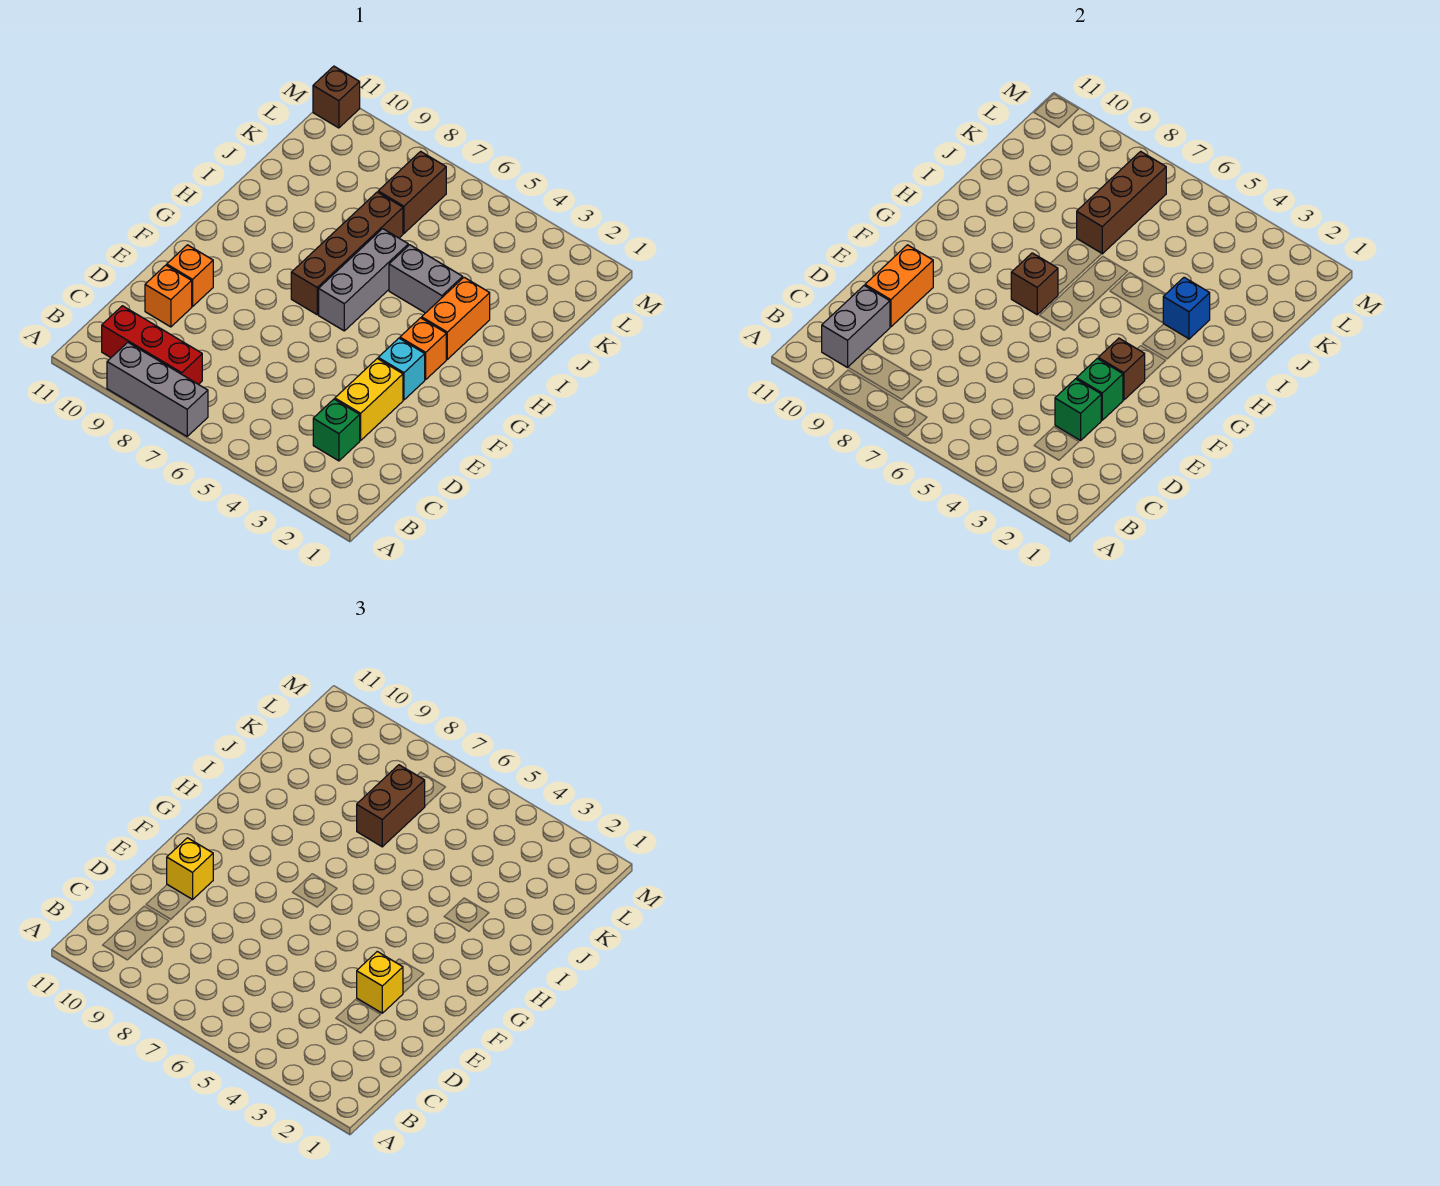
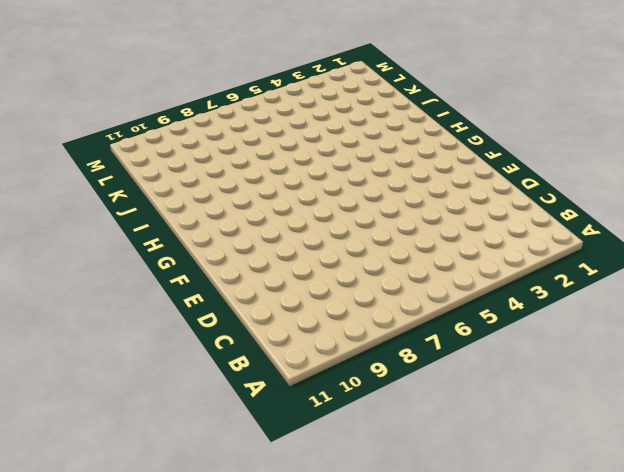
none -> grey 1x3 brick [107,342,208,436]
none -> red 1x3 brick [102,306,202,385]
none -> green 1x1 brick [313,399,360,461]

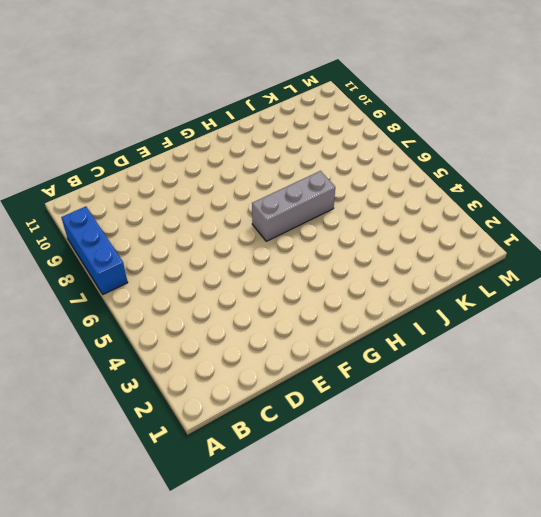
blue 1x3 brick [61,206,128,294] -> grey 1x3 brick [107,342,208,436]
none -> red 1x3 brick [102,306,202,385]
none -> green 1x1 brick [313,399,360,461]
none -> yellow 1x2 brick [335,359,403,440]

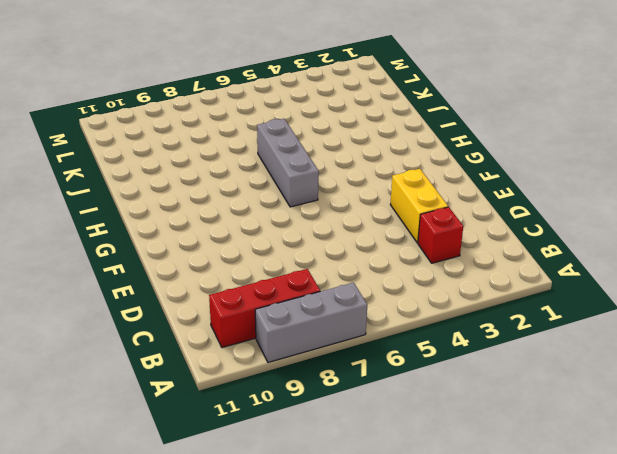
red 1x1 brick [418,207,463,263] -> green 1x1 brick [313,399,360,461]
none -> orange 1x1 brick [145,265,192,327]
none -> orange 1x1 brick [167,245,213,307]
none -> cyan 1x1 brick [378,338,425,400]

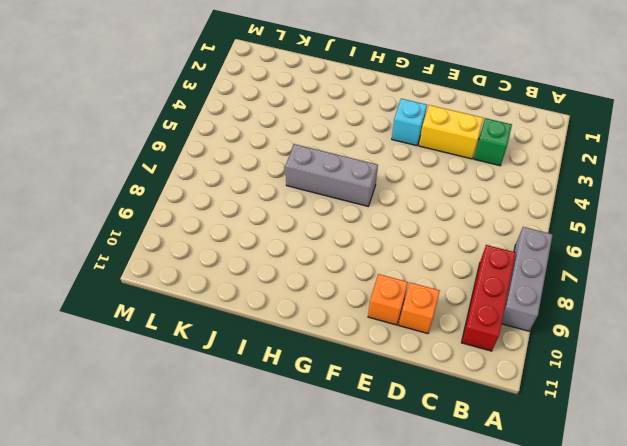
none -> orange 1x1 brick [400,318,446,380]
none -> brown 1x4 brick [291,192,403,315]
none -> orange 1x2 brick [422,277,490,359]

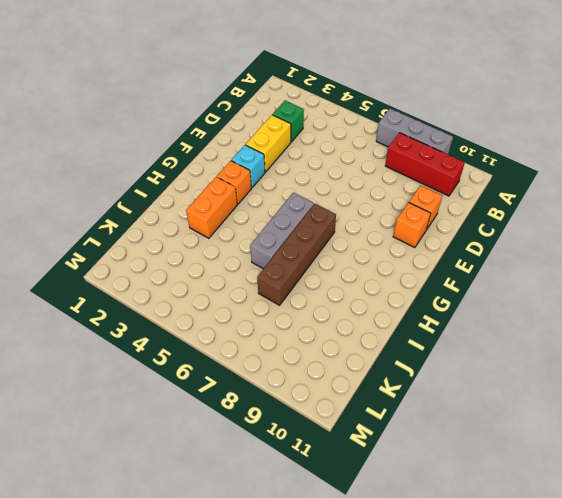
none -> grey 1x2 brick [389,245,463,313]
none -> brown 1x2 brick [378,151,446,233]
none -> brown 1x1 brick [313,66,360,128]

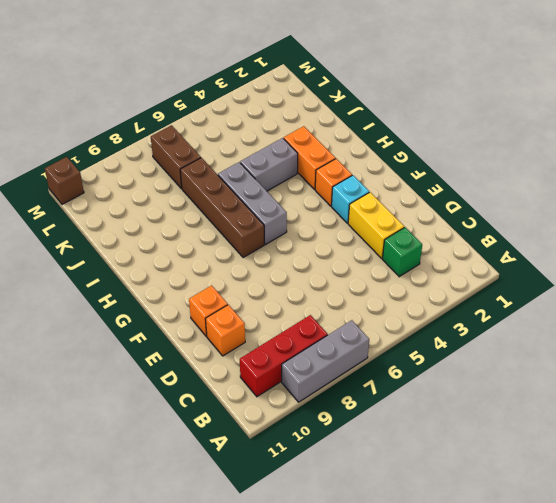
none -> grey 1x2 brick [822,286,890,368]
none -> green 1x1 brick [1055,379,1101,440]
none -> orange 1x2 brick [865,245,933,327]

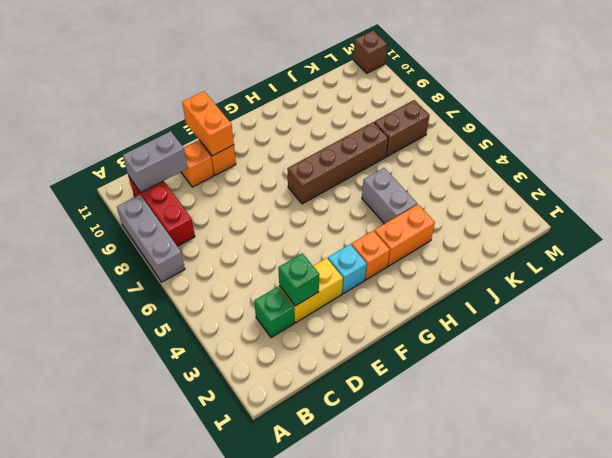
orange 1x2 brick [182,91,234,156] -> orange 1x2 brick turned to [865,245,933,327]
none -> grey 1x3 brick [319,229,408,331]
none -> green 1x1 brick [1077,359,1123,420]
none -> brown 1x1 brick [1098,338,1145,400]

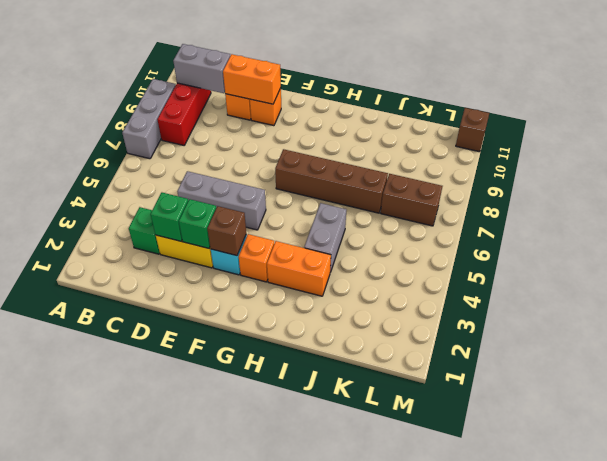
grey 1x3 brick [177,171,266,230] -> grey 1x3 brick moved to [319,229,408,331]
none -> brown 1x1 brick [1011,253,1058,315]
none -> blue 1x1 brick [1163,277,1210,339]
none -> brown 1x3 brick [1077,151,1166,254]

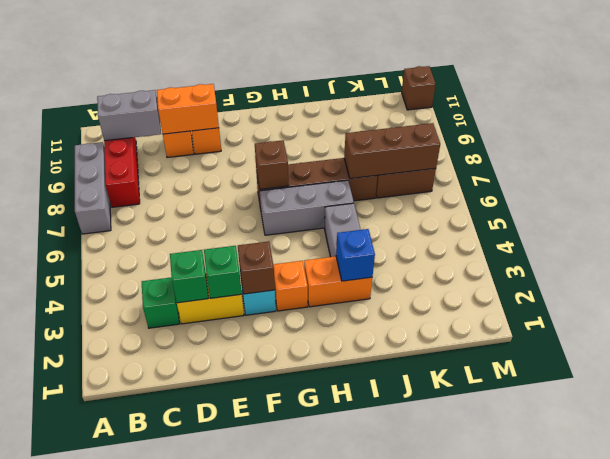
none -> yellow 1x1 brick [357,952,403,1013]
none -> yellow 1x1 brick [167,838,213,900]
none -> brown 1x2 brick [357,765,425,847]

